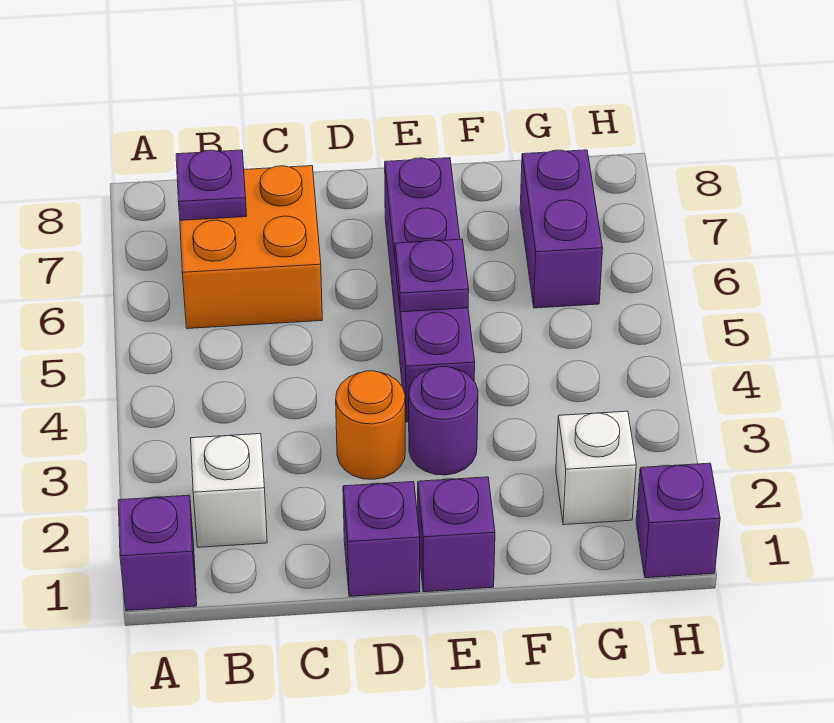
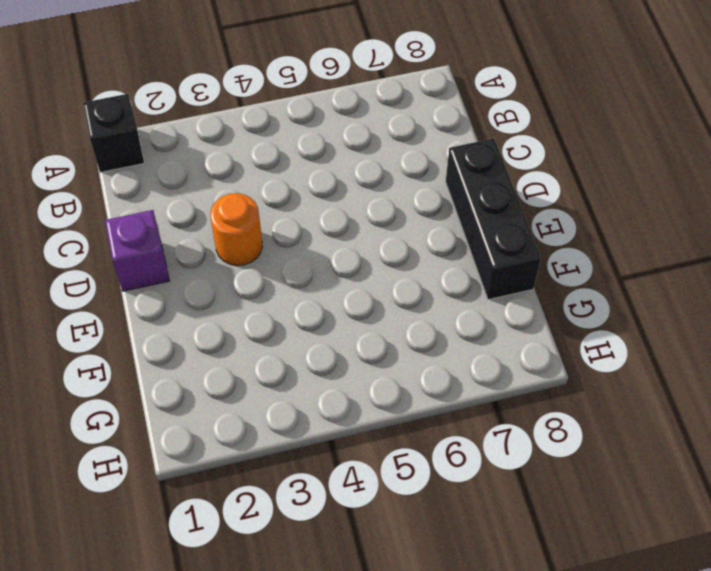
black 1x1 brick [83,94,144,172] -> purple 1x1 brick [118,495,197,611]
black 1x3 brick [446,138,541,300] -> none
none -> white 1x1 brick [191,434,267,547]
none -> orange 2x2 brick [180,166,322,329]
none -> purple 1x1 brick [418,477,495,592]

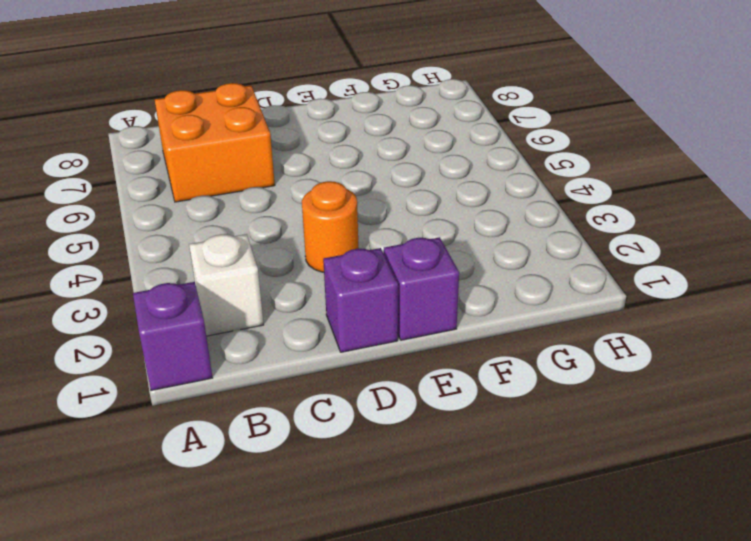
none -> purple 1x1 round brick [409,366,478,475]
none -> purple 1x4 brick [385,158,475,422]
none -> white 1x1 brick [556,411,636,525]

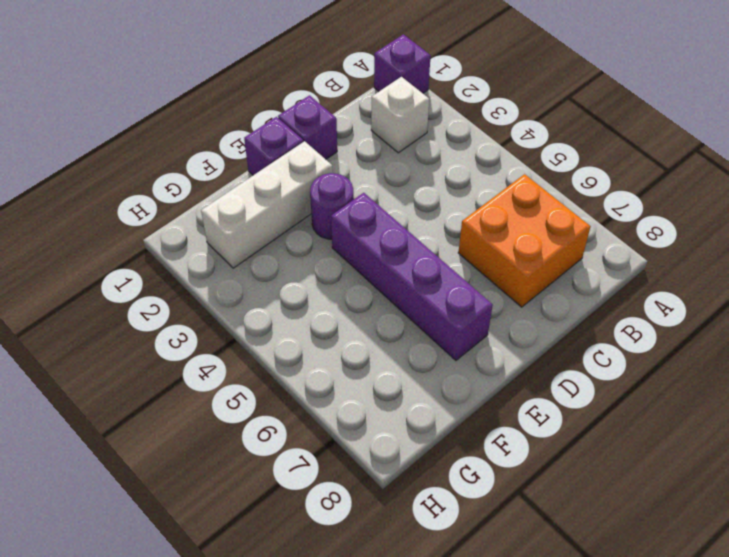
white 1x3 brick [201,141,333,268] -> white 1x1 brick [556,411,636,525]
none -> orange 1x1 round brick [336,371,405,479]
none -> purple 1x2 brick [520,150,603,308]
none -> purple 1x1 brick [636,463,720,578]

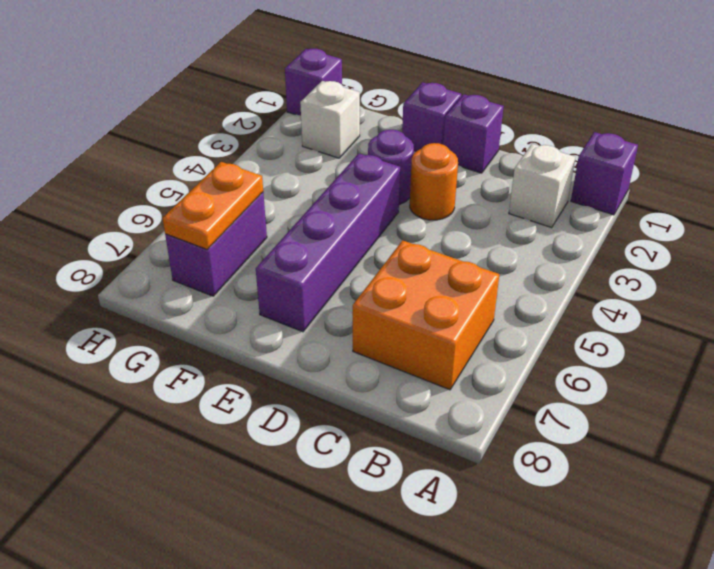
orange 1x2 plate [163,162,263,250] -> none
none -> purple 1x1 plate [176,150,247,220]
none -> purple 1x1 plate [395,239,469,312]

